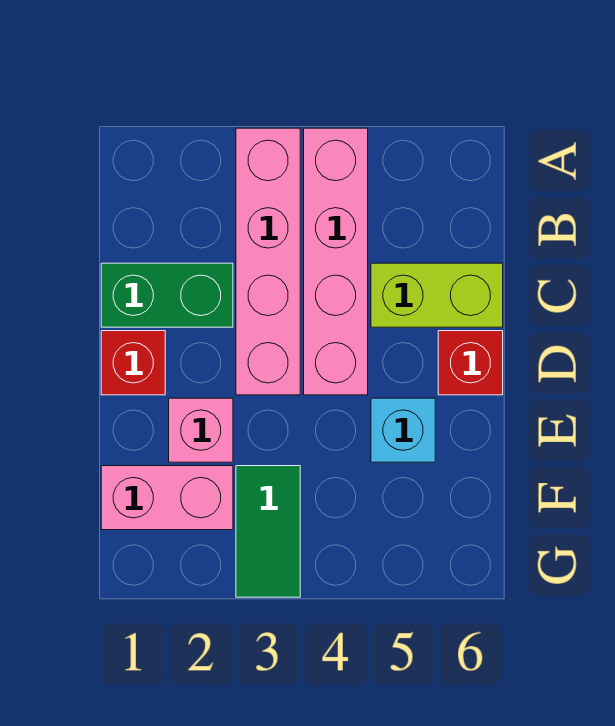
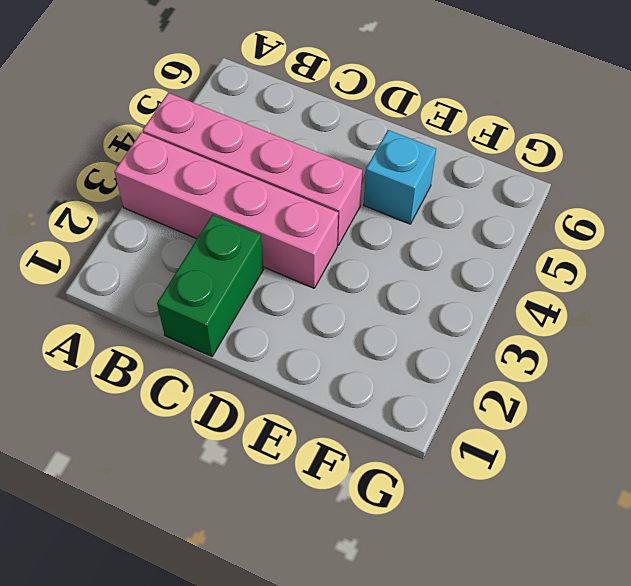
none -> lime 1x2 brick [371,263,503,327]
none -> red 1x1 brick [101,331,165,395]

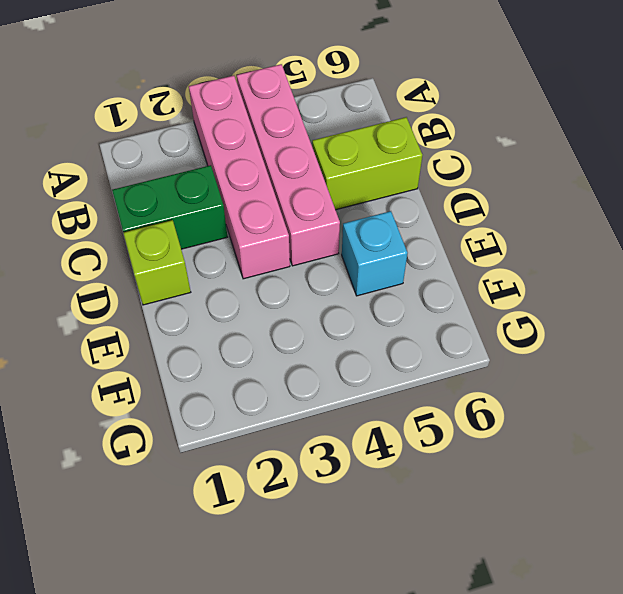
lime 1x1 brick [123,220,191,305] -> red 1x1 brick [101,331,165,395]
none -> red 1x1 brick [438,331,503,395]
none -> pink 1x1 brick [169,398,233,462]

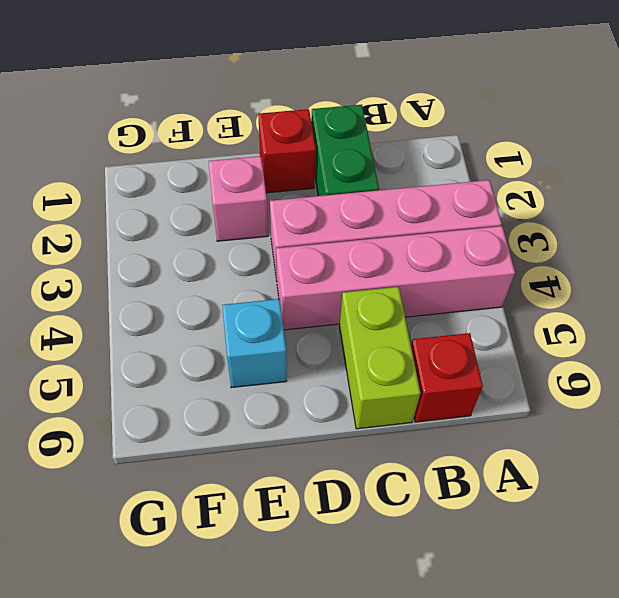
red 1x1 brick [411,333,483,422] -> red 1x1 brick moved to [438,331,503,395]
none -> pink 1x2 brick [101,466,233,530]
none -> green 1x2 tile [236,466,300,597]

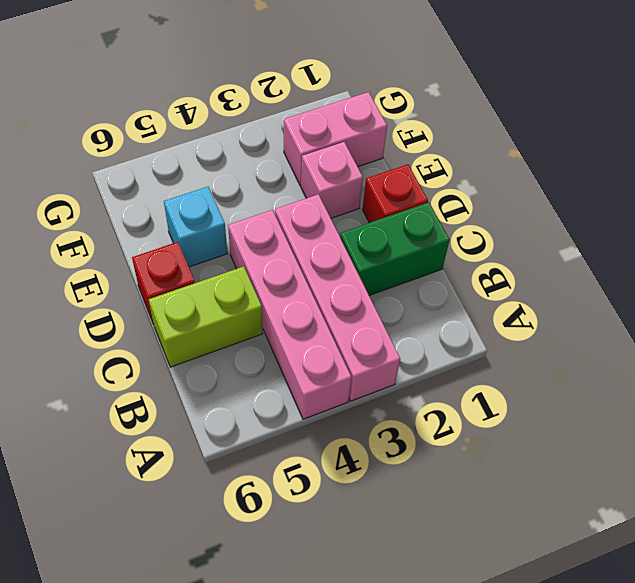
none -> green 1x2 tile [236,466,300,597]

